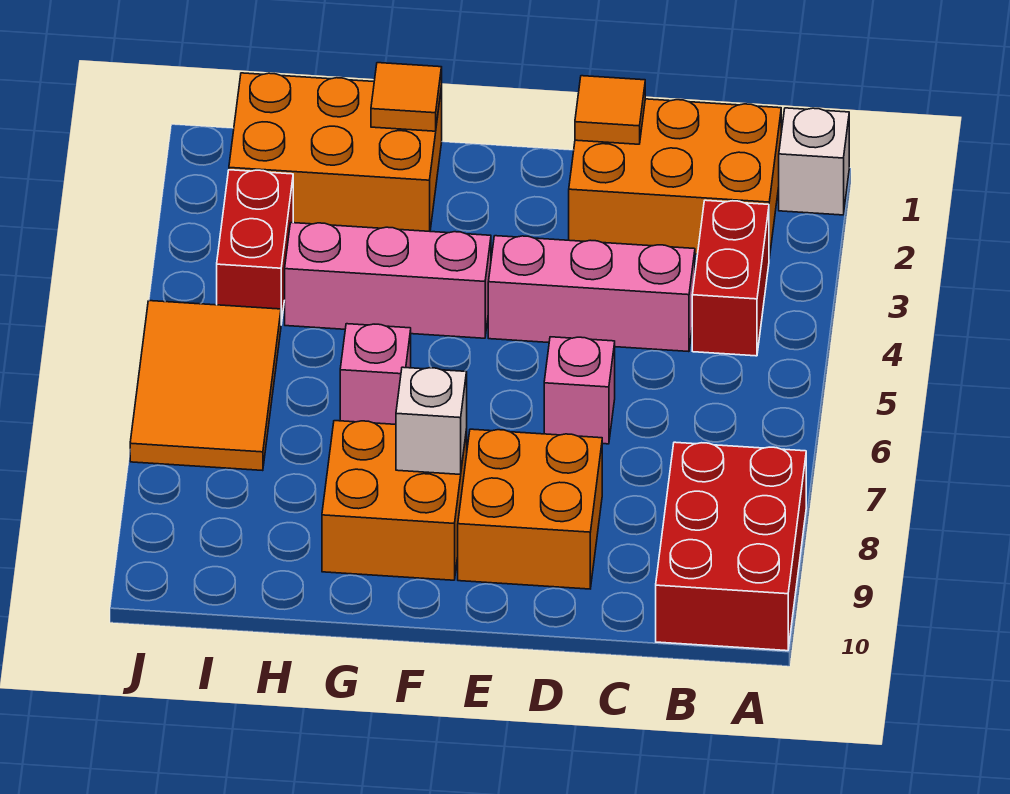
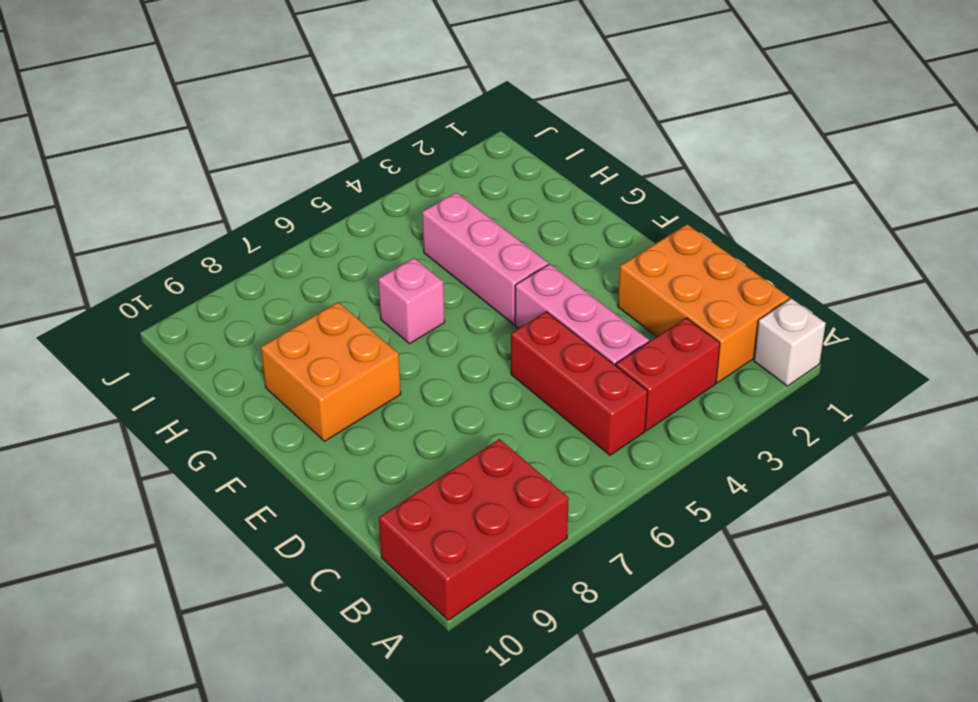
red 1x3 brick [511,312,648,455] -> none
none -> pink 1x1 brick [544,337,615,444]
none -> orange 2x2 brick [458,429,602,589]
none -> orange 2x3 brick [229,73,442,231]

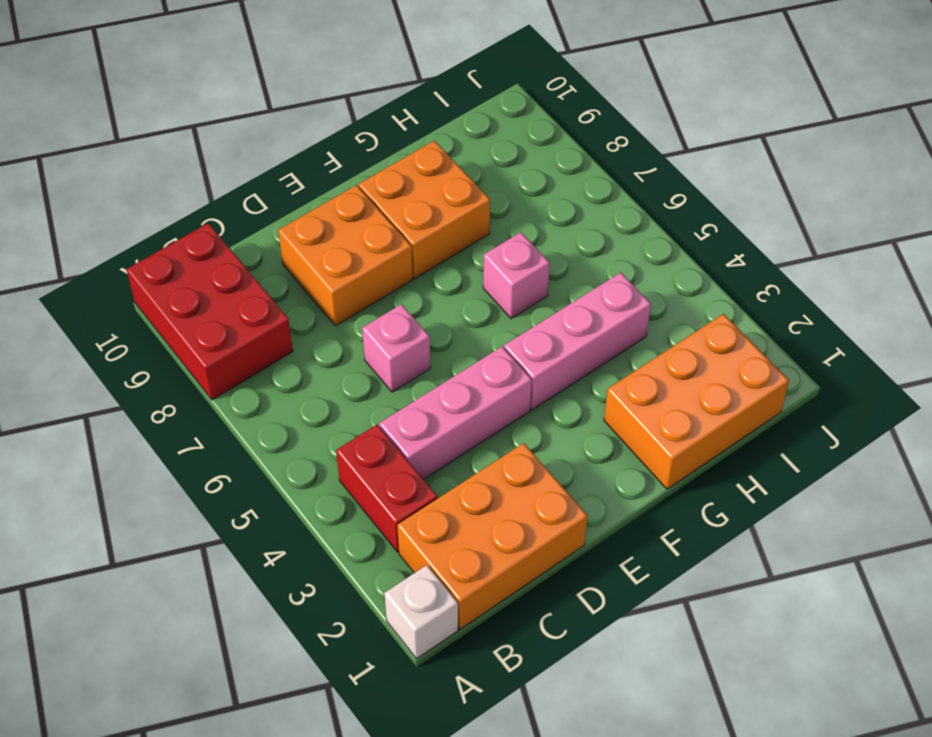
none -> red 1x2 brick [217,170,293,324]
none -> orange 2x3 tile [130,301,281,471]
none -> orange 1x1 tile [575,76,645,144]

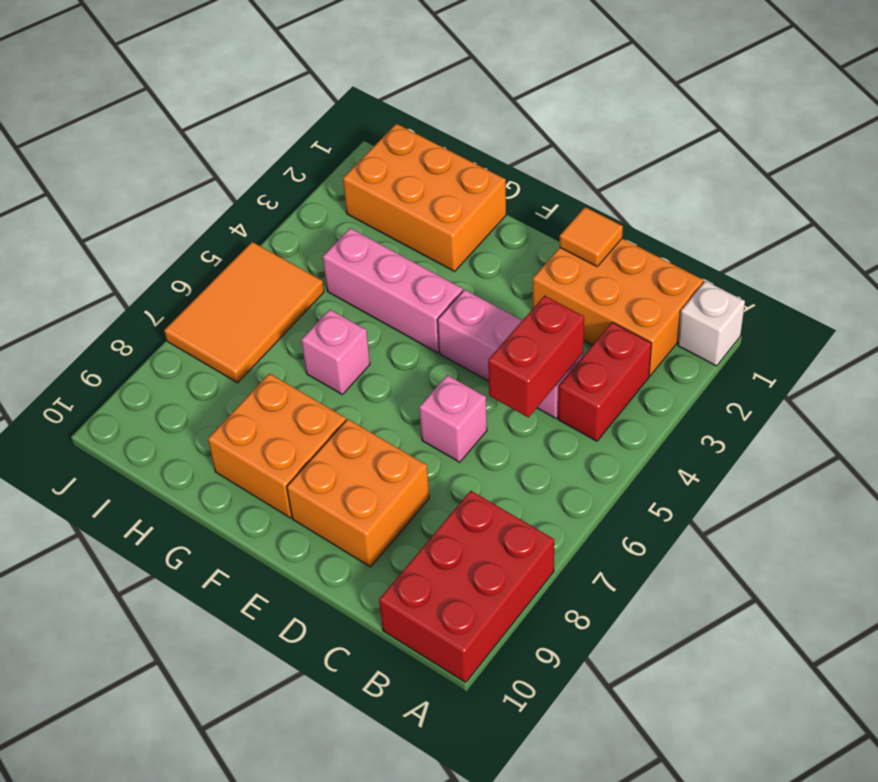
red 1x2 brick [488,296,584,418] -> red 1x2 brick moved to [217,170,293,324]
none -> white 1x1 brick [396,367,467,475]
none -> orange 1x1 tile [371,63,442,131]

